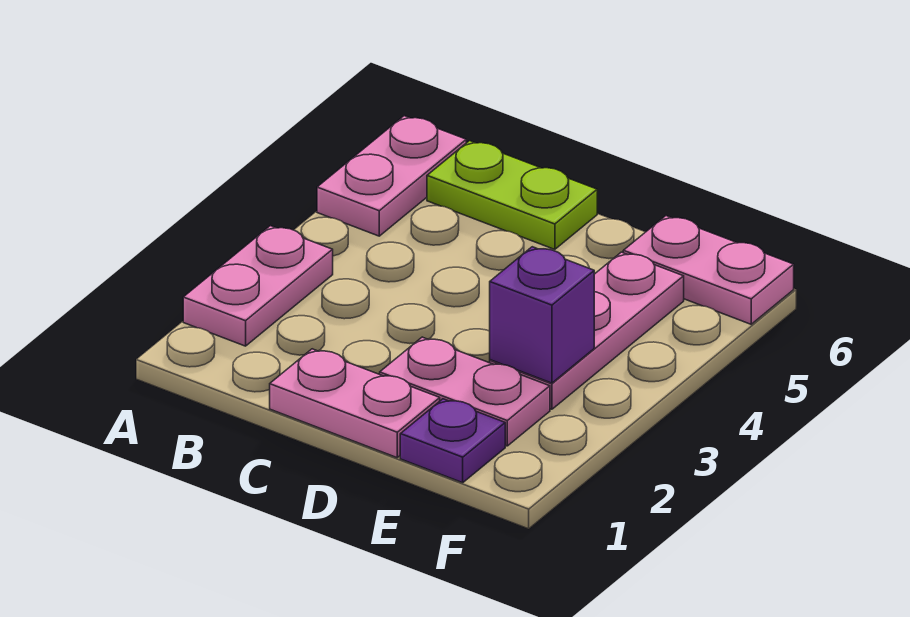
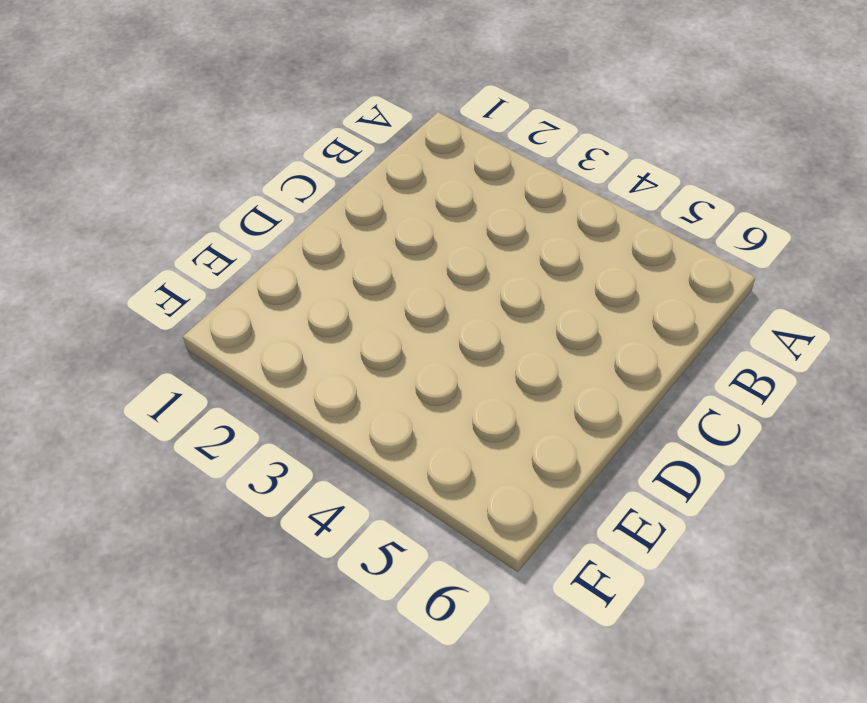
none -> pink 1x2 plate [183,226,333,346]
none -> pink 1x2 plate [317,116,466,236]

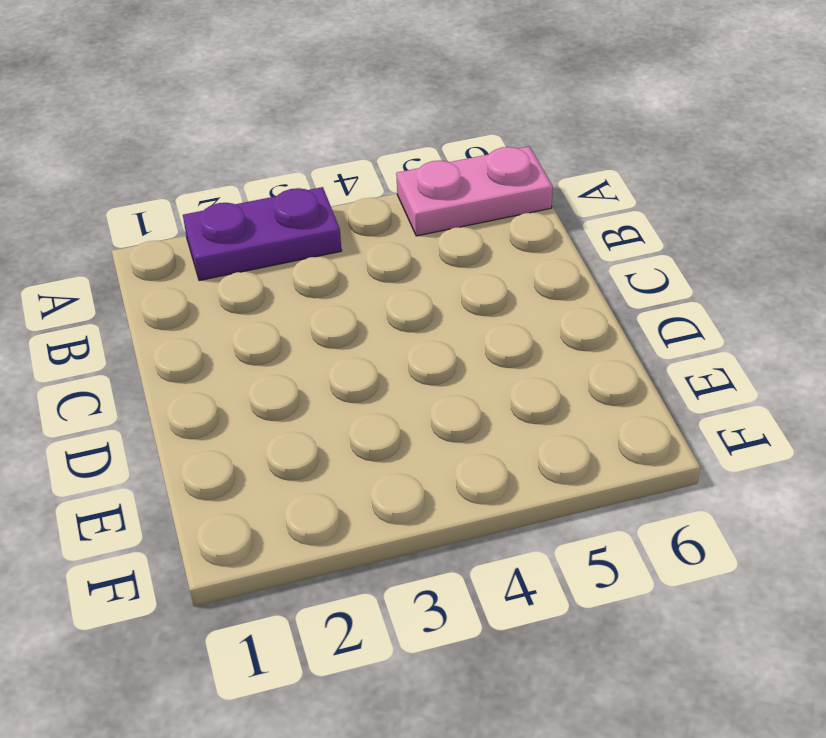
purple 1x2 plate [183,187,342,281] -> pink 1x2 plate [183,226,333,346]
none -> lime 1x2 plate [427,141,597,249]
none -> pink 1x2 plate [270,349,440,458]

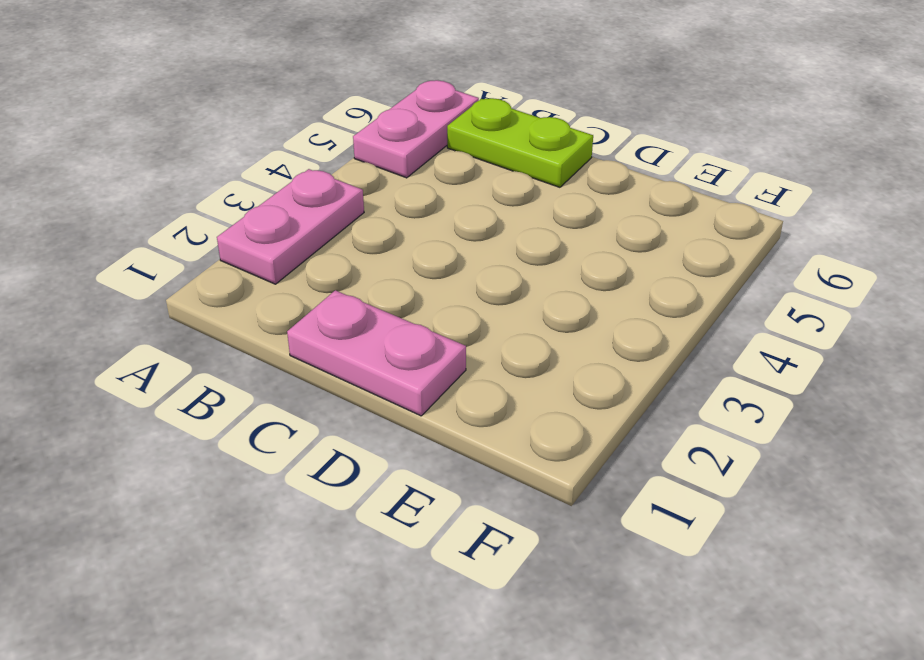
none -> pink 1x2 plate [380,337,550,446]
none -> purple 1x1 plate [400,399,505,483]

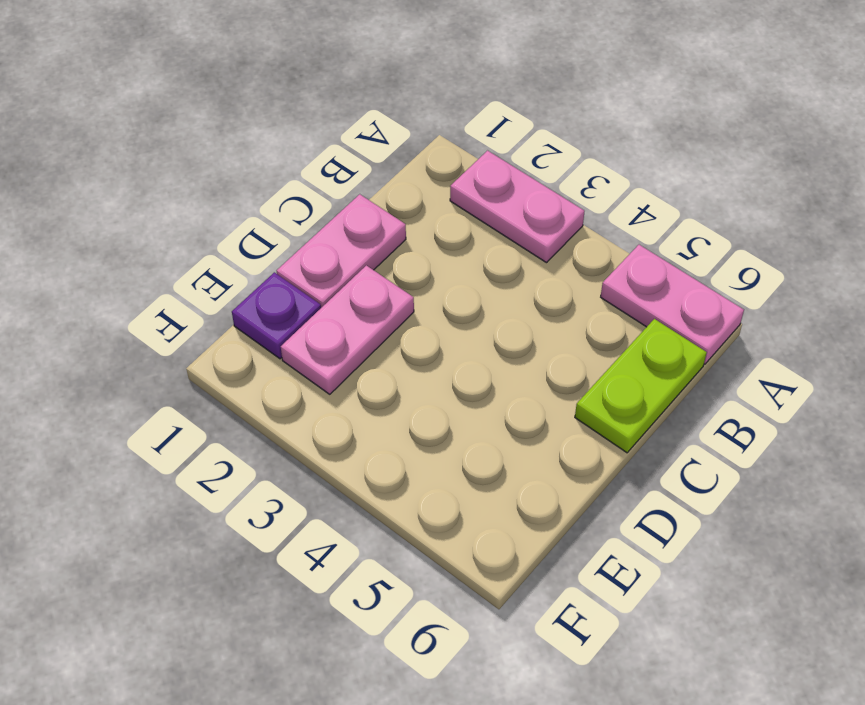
none -> pink 1x3 plate [490,252,684,409]
none -> pink 1x2 plate [623,216,794,324]

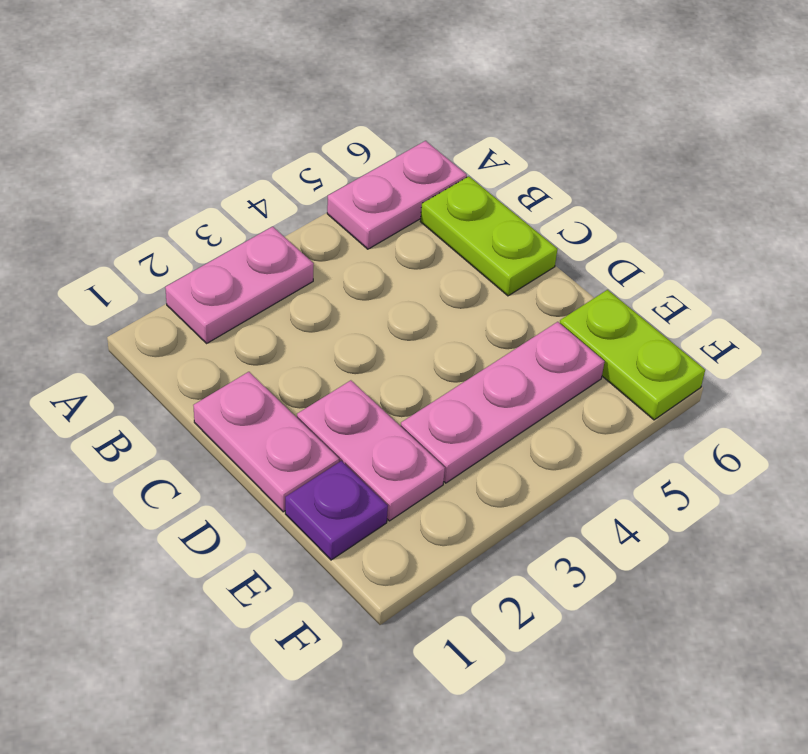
lime 1x2 plate [560,290,705,420] -> pink 1x2 plate [623,216,794,324]
none -> purple 1x1 brick [490,247,594,383]

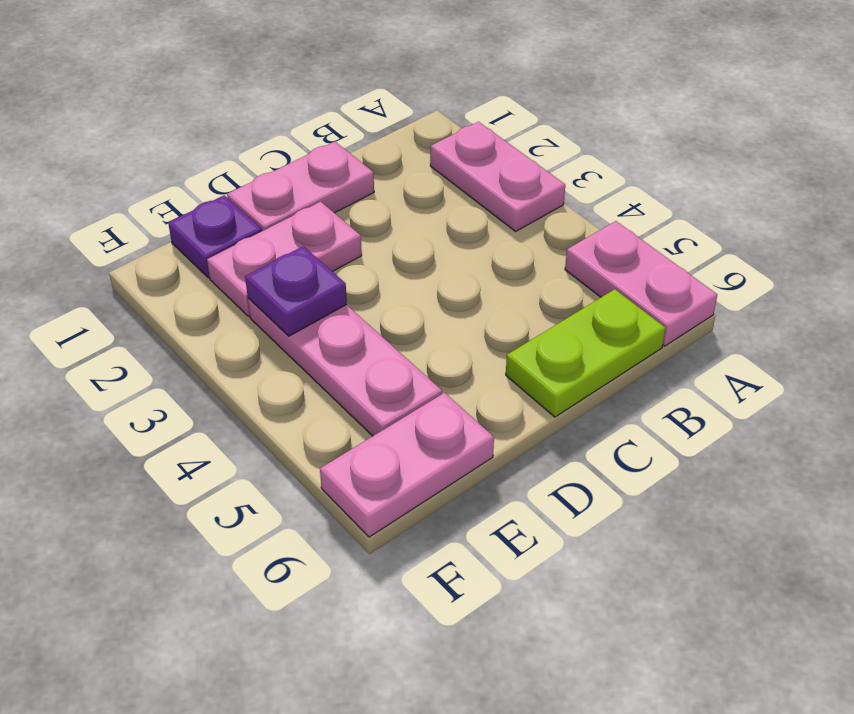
purple 1x1 plate [245,246,347,336] -> purple 1x1 brick [490,247,594,383]

